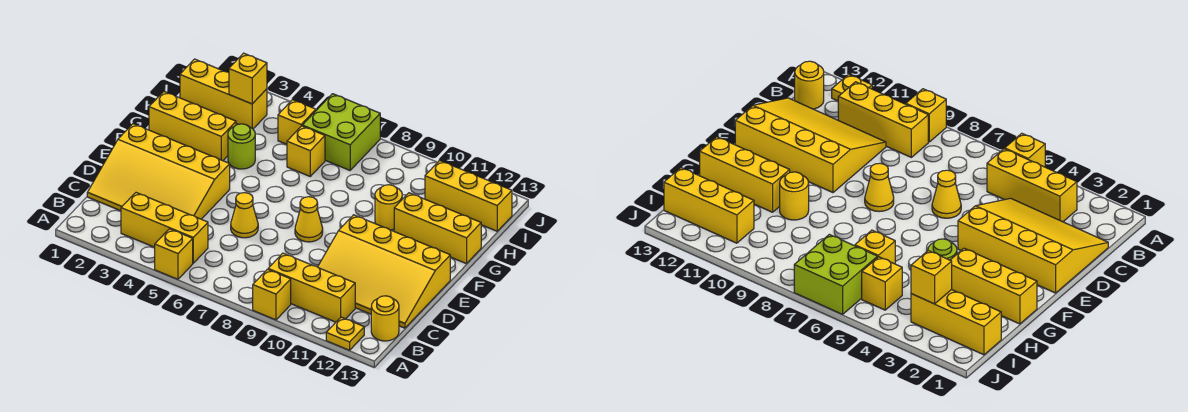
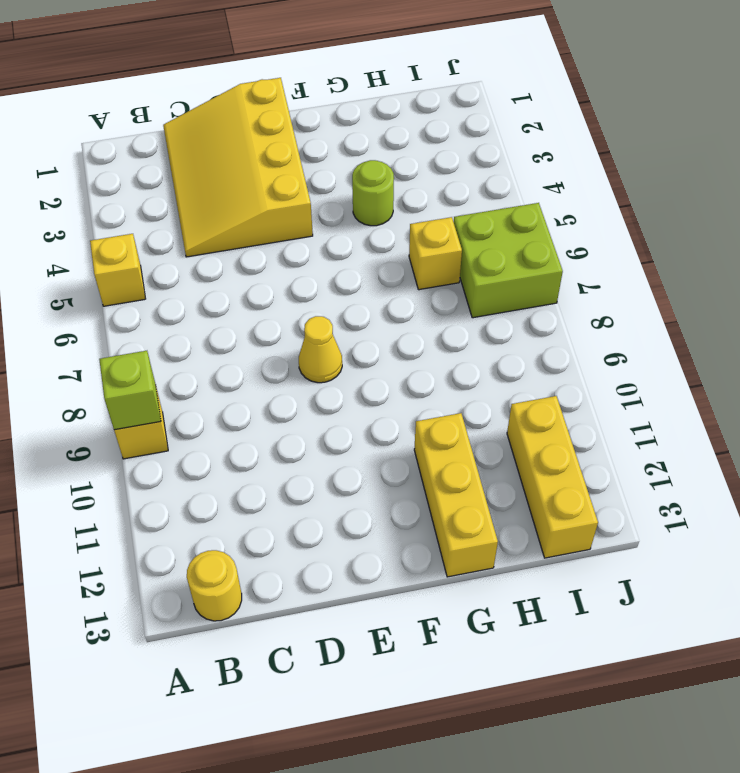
lime 1x1 brick [99,351,161,430] -> none
none -> yellow 1x1 plate [326,317,364,350]
none -> yellow 1x3 brick [121,193,208,263]
none -> yellow 1x3 brick [268,253,355,322]

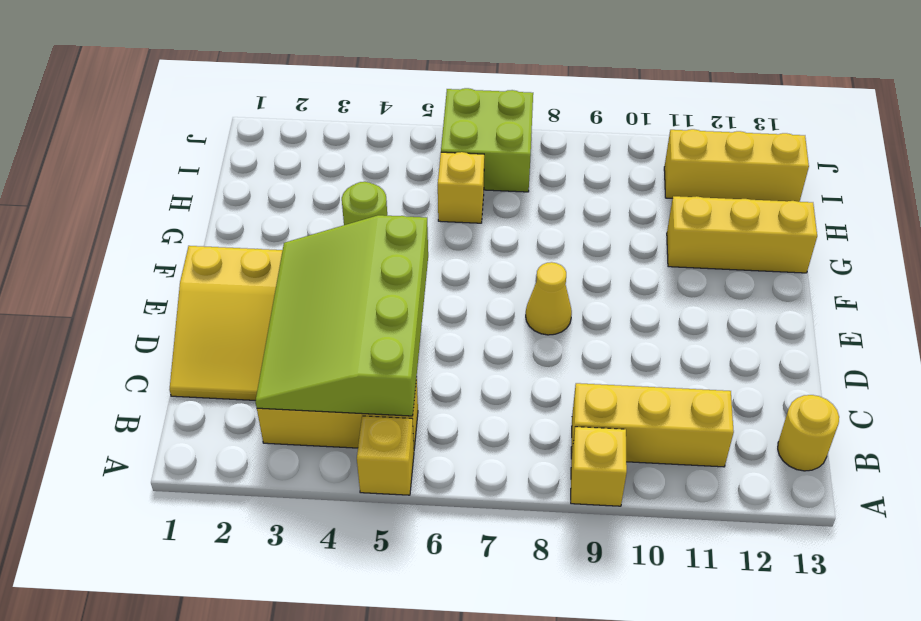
lime 3x4 slope [255,215,428,416] -> none
none -> yellow 1x1 plate [326,317,364,350]
none -> yellow 3x4 slope [318,215,450,328]
none -> yellow 1x1 cone [231,193,258,238]

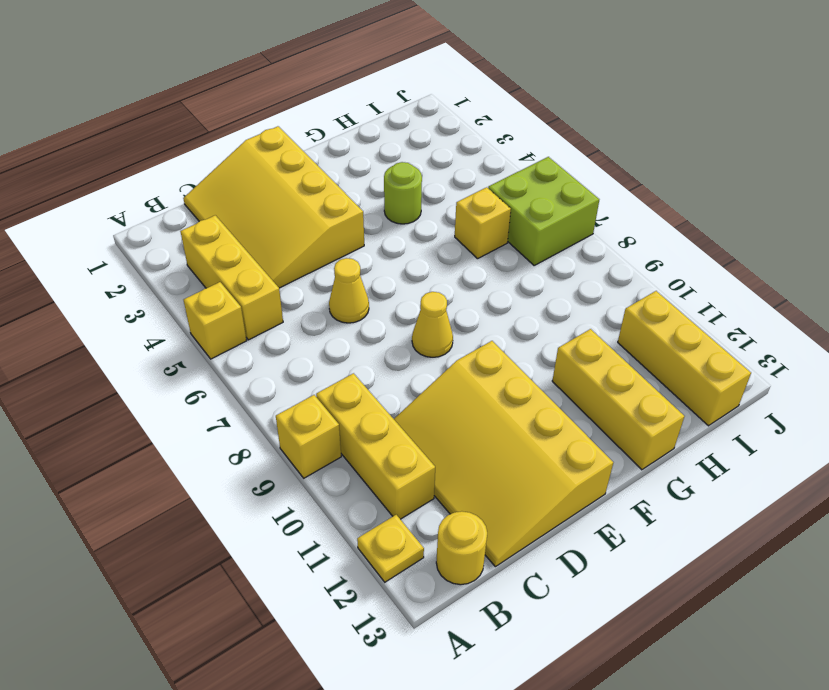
none -> yellow 1x3 brick [149,92,236,161]
none -> yellow 1x1 round brick [375,185,402,230]
none -> yellow 1x3 brick [180,59,267,129]

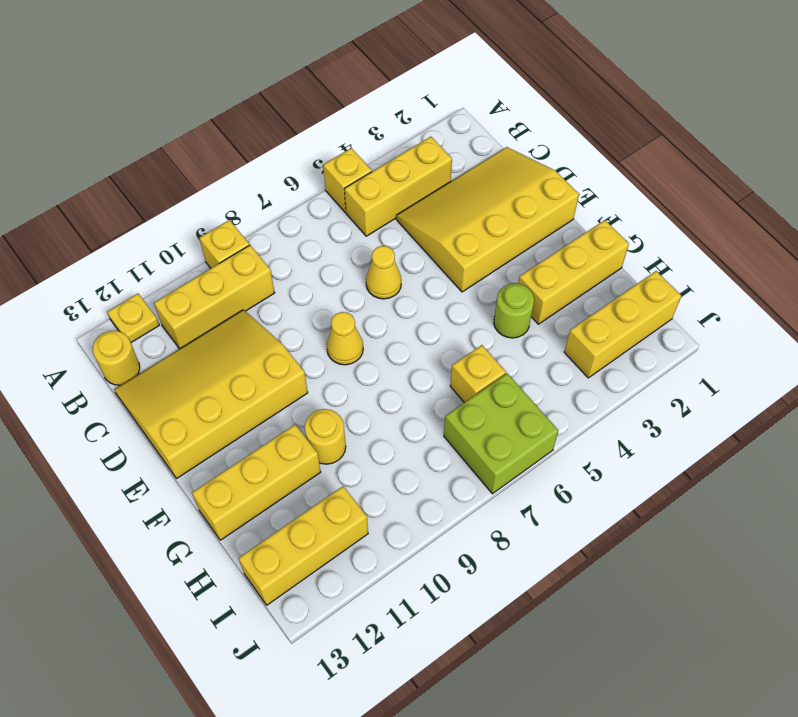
none -> yellow 1x1 brick [278,100,316,144]
none -> yellow 1x1 brick [229,53,267,104]

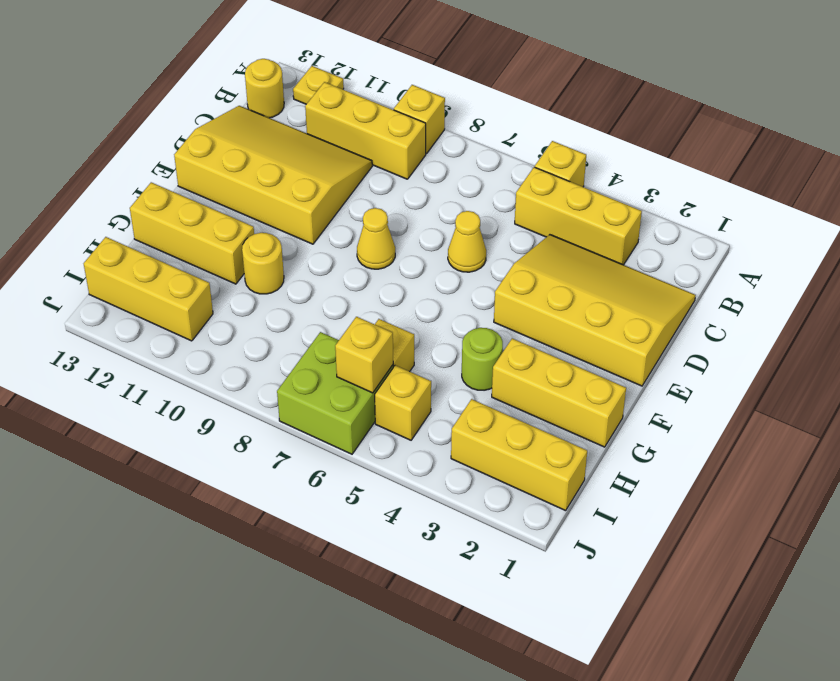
yellow 1x1 brick [335,317,393,393] -> yellow 1x1 brick moved to [229,53,267,104]

